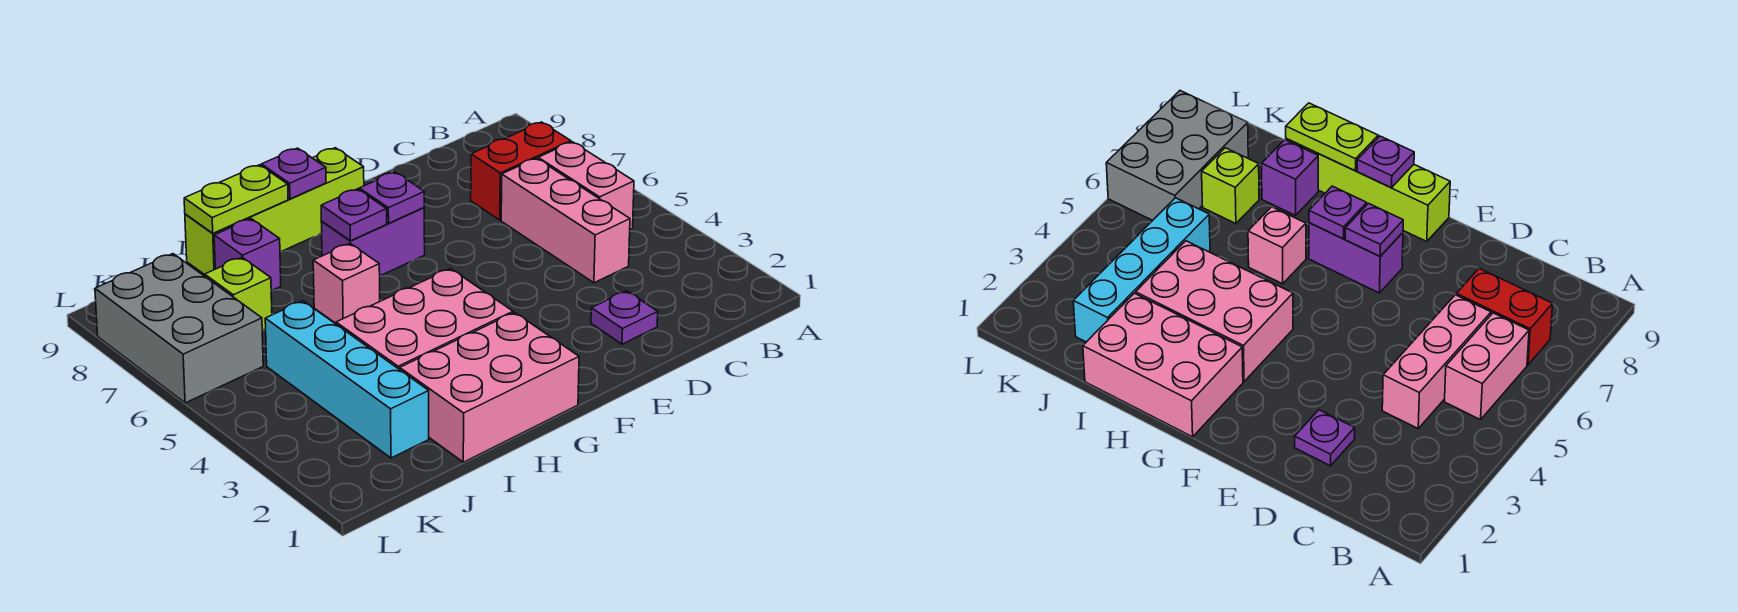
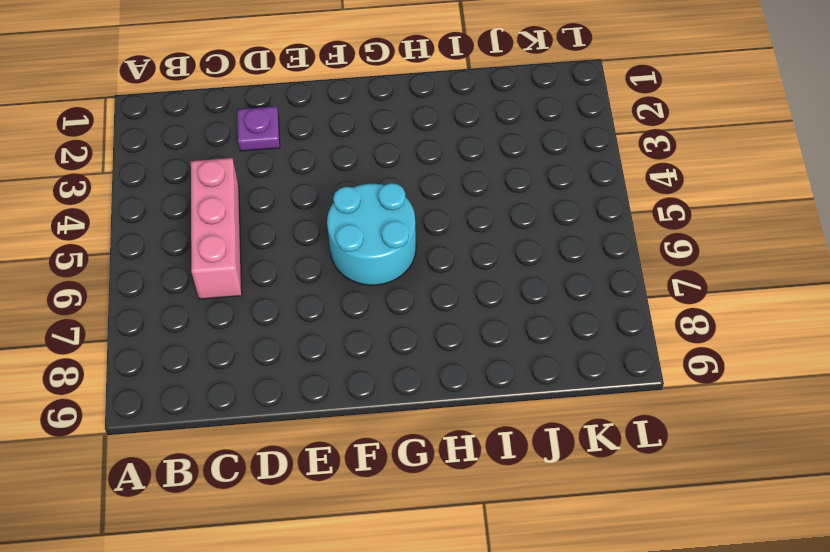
cyan 2x2 round brick [327,183,416,285] -> none
none -> pink 1x2 brick [538,142,634,229]
none -> red 1x2 brick [471,122,571,220]
none -> purple 1x2 brick [321,208,425,276]

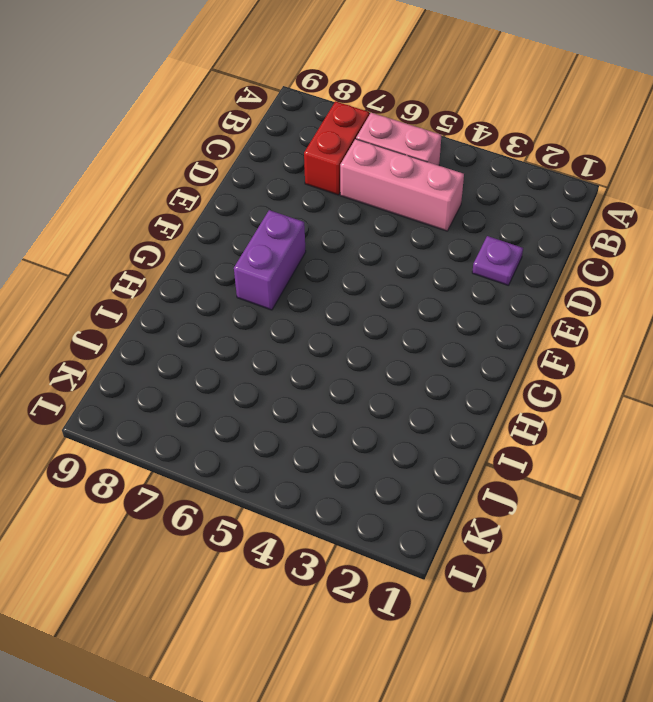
none -> lime 1x4 brick [185,148,364,275]
none -> pink 2x3 brick [400,312,579,462]
none -> pink 2x3 brick [336,269,513,370]

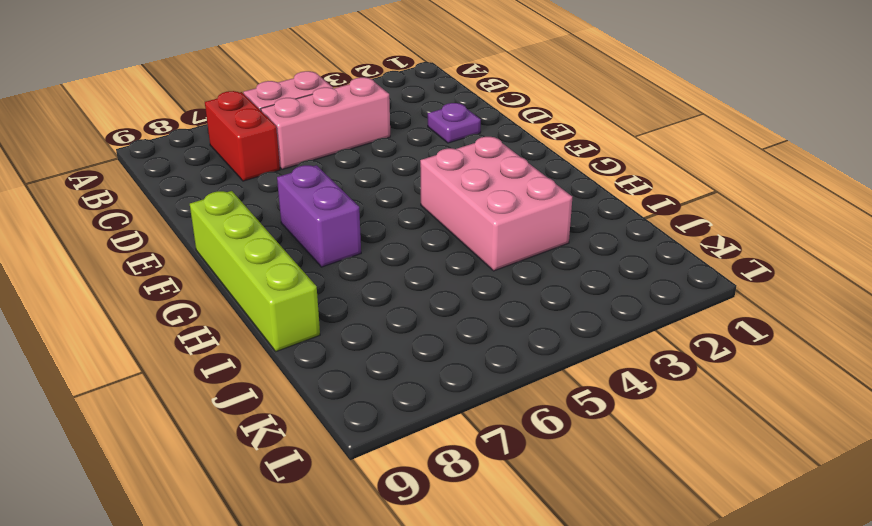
none -> pink 2x3 brick [400,312,579,462]
none -> pink 1x1 brick [313,244,380,323]
none -> purple 1x1 brick [214,219,281,291]

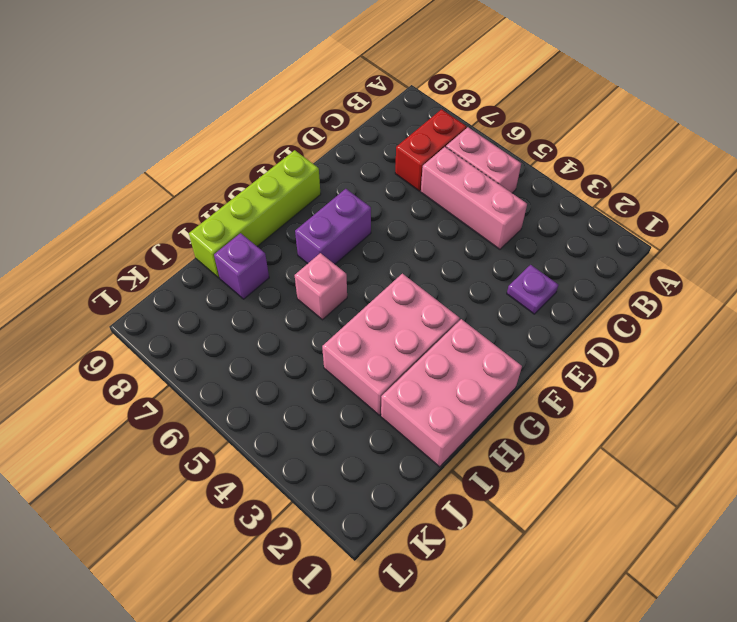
none -> cyan 1x4 brick [265,301,429,458]
none -> lime 1x1 brick [205,257,272,330]
none -> grey 2x3 brick [95,254,263,403]

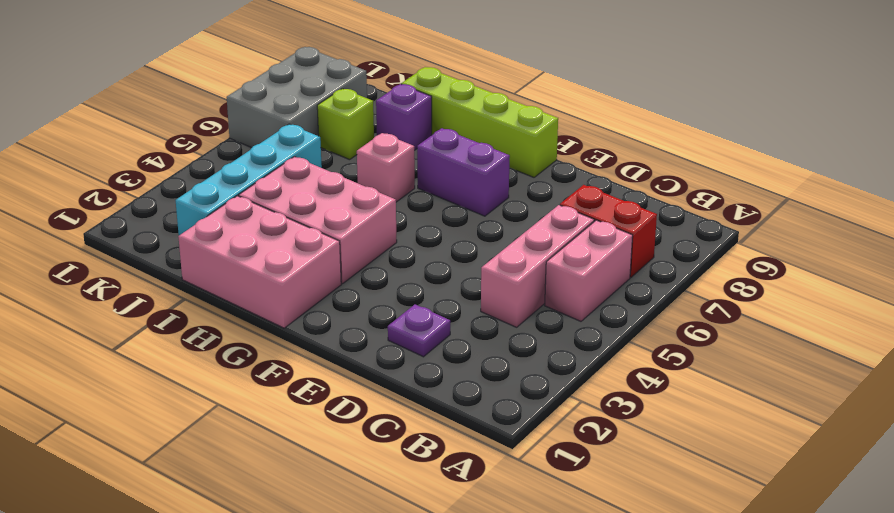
none -> purple 1x1 plate [359,172,424,223]
none -> purple 1x1 plate [321,189,387,241]
none -> purple 1x1 plate [261,148,326,199]

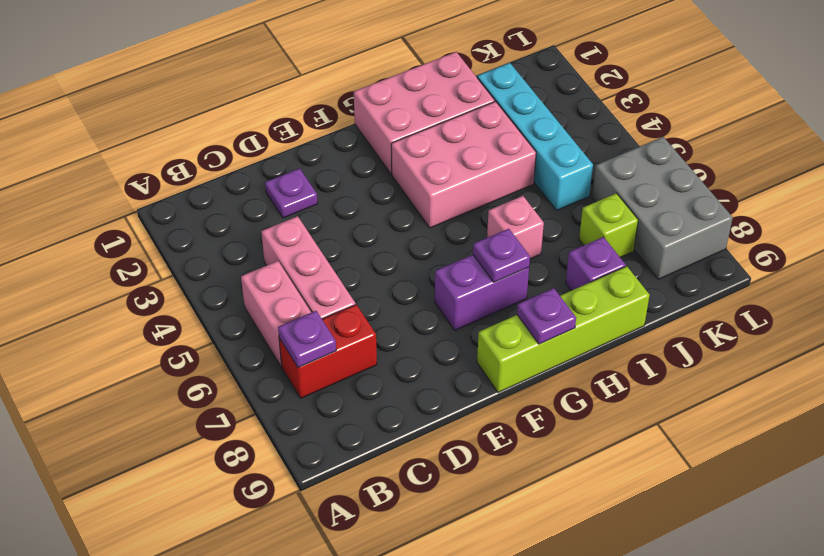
purple 1x1 plate [278,311,336,368] -> purple 1x1 plate moved to [359,172,424,223]
none -> lime 1x2 plate [184,165,288,233]

